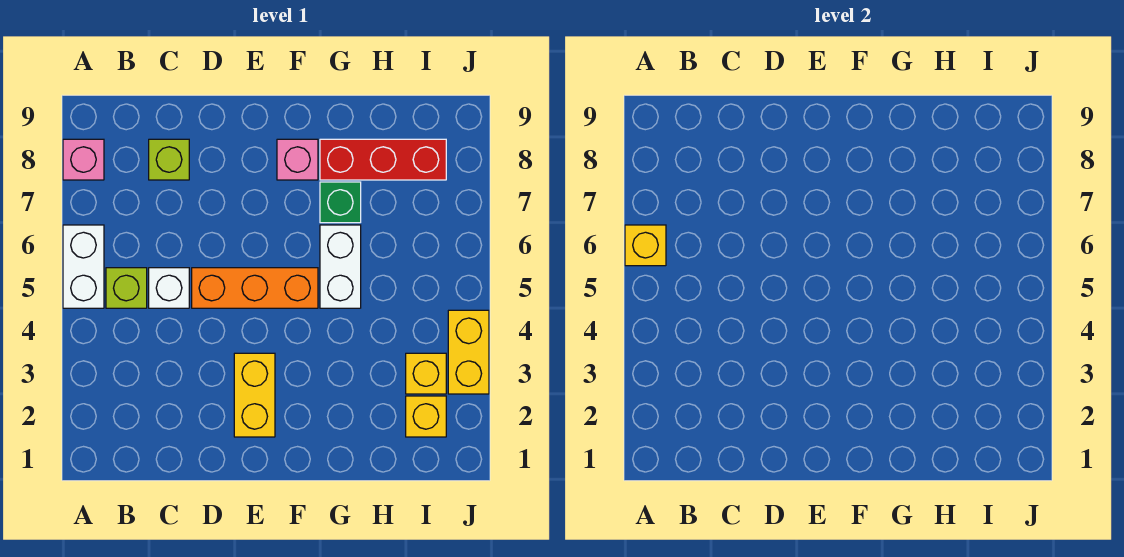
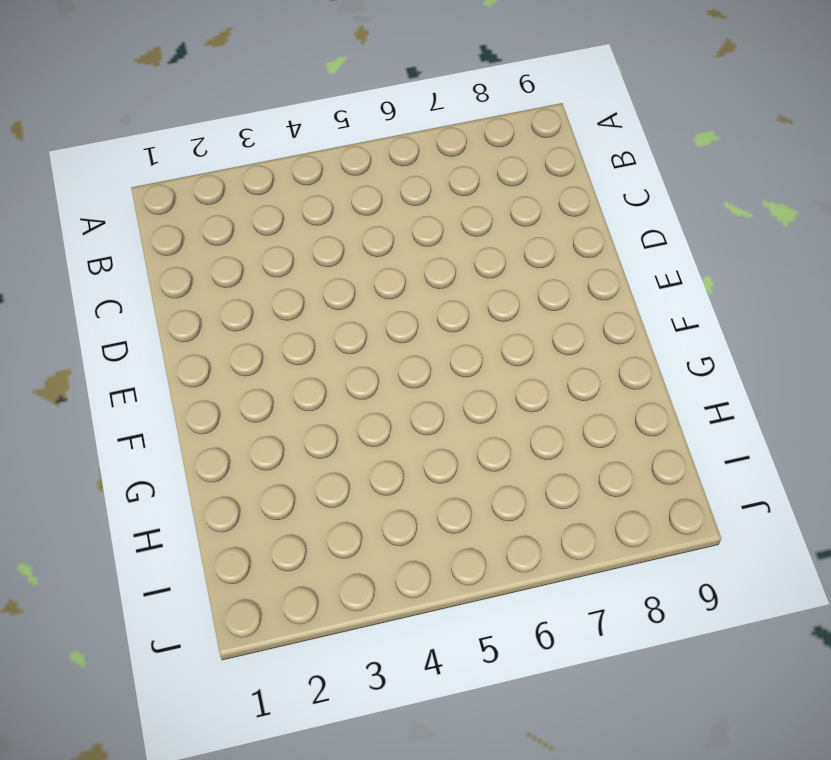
none -> white 1x2 brick [63,225,104,308]
none -> pink 1x1 brick [63,139,104,180]
none -> lime 1x1 brick [106,268,147,308]

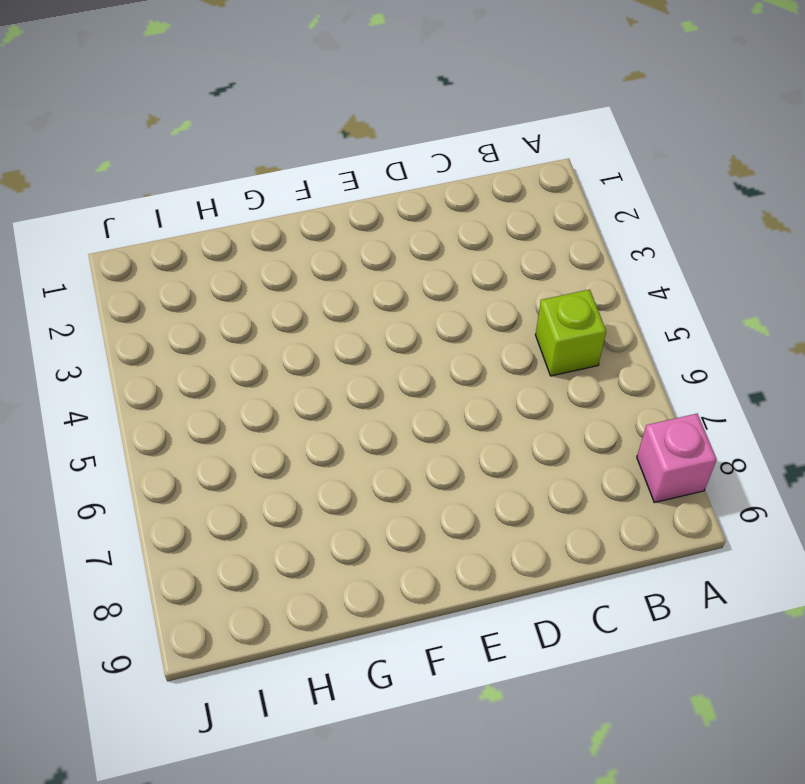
none -> white 1x2 brick [63,225,104,308]
none -> white 1x1 brick [149,268,189,308]
none -> lime 1x1 brick [149,139,189,180]

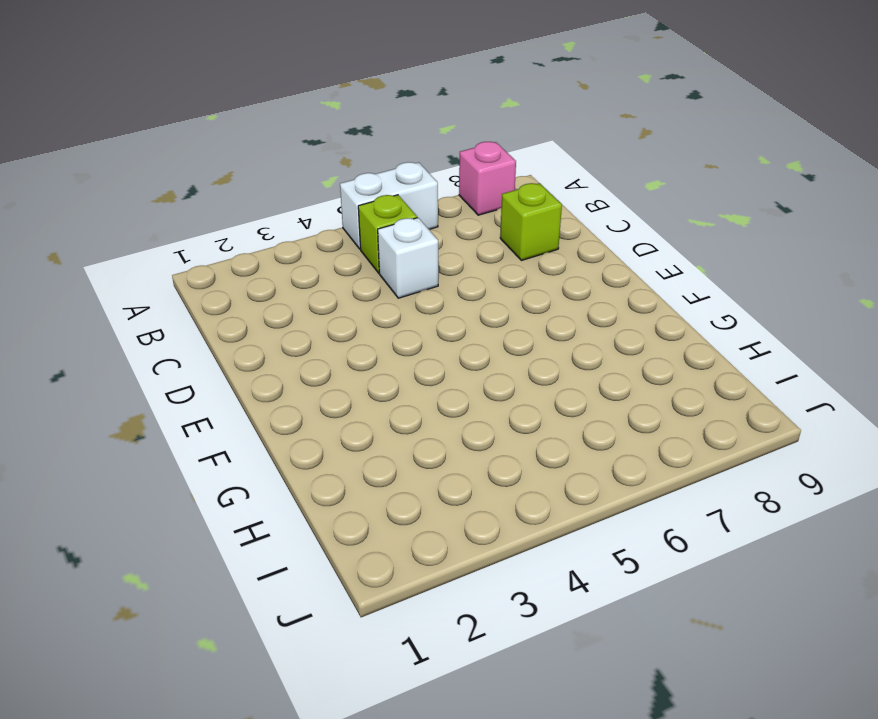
none -> orange 1x3 brick [192,268,318,308]
none -> yellow 1x2 brick [234,353,275,437]
none -> pink 1x1 brick [277,139,318,180]

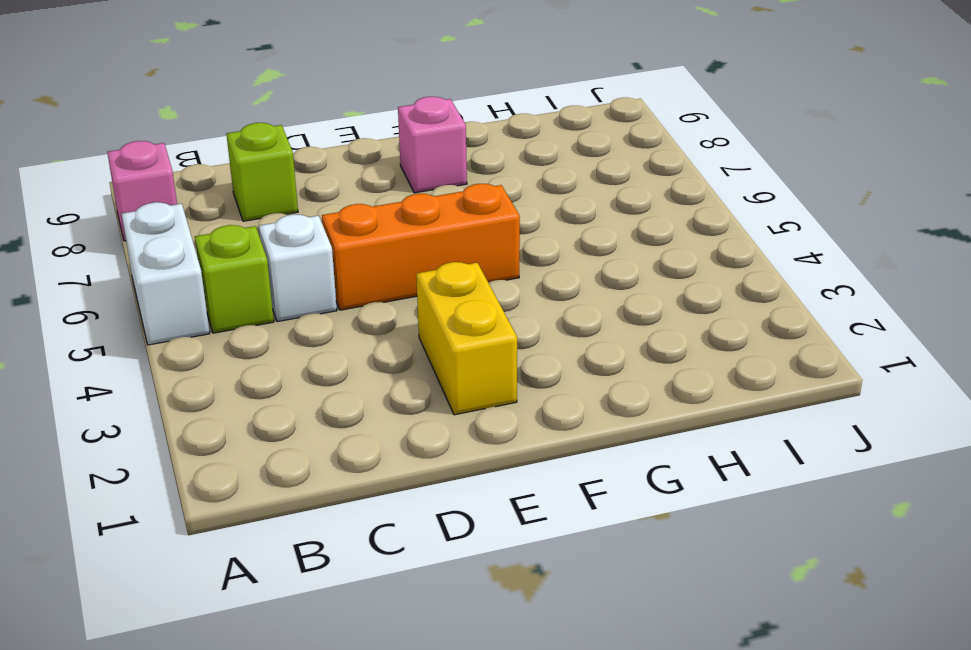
none -> white 1x2 brick [320,225,361,308]
none -> green 1x1 brick [320,182,361,223]
none -> red 1x3 brick [320,139,446,180]

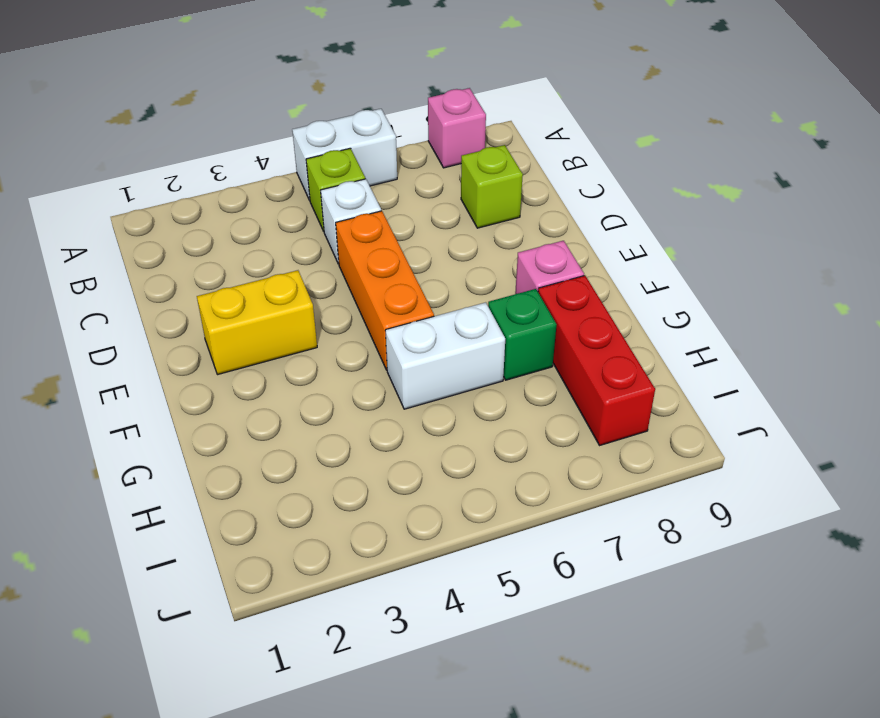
none -> yellow 1x1 brick [406,396,446,437]
none -> yellow 1x1 brick [406,353,446,394]
none -> yellow 1x2 brick [448,310,489,394]

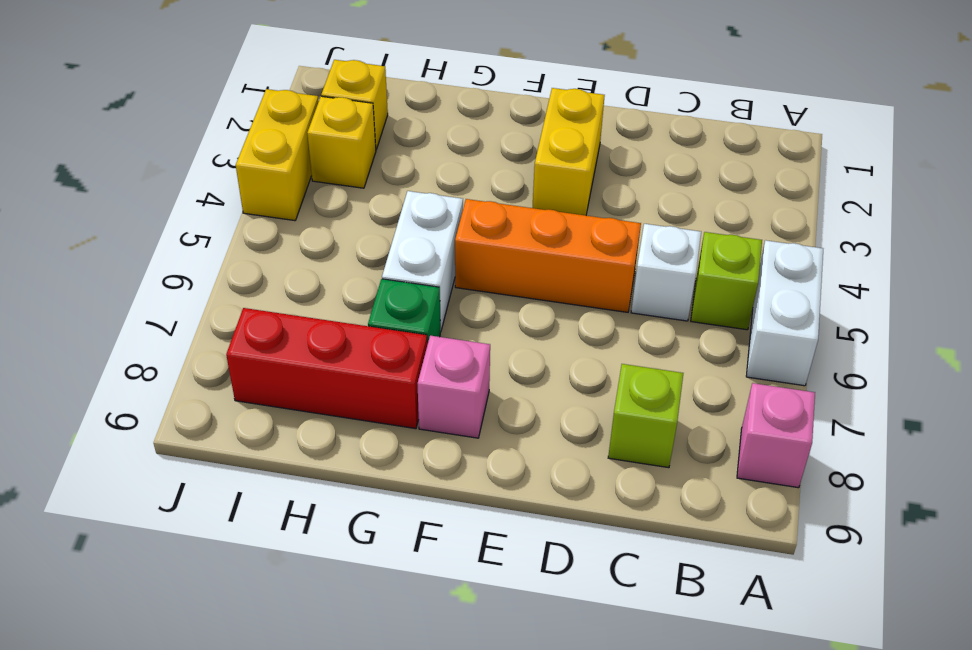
none -> yellow 1x1 brick [625,225,666,266]

